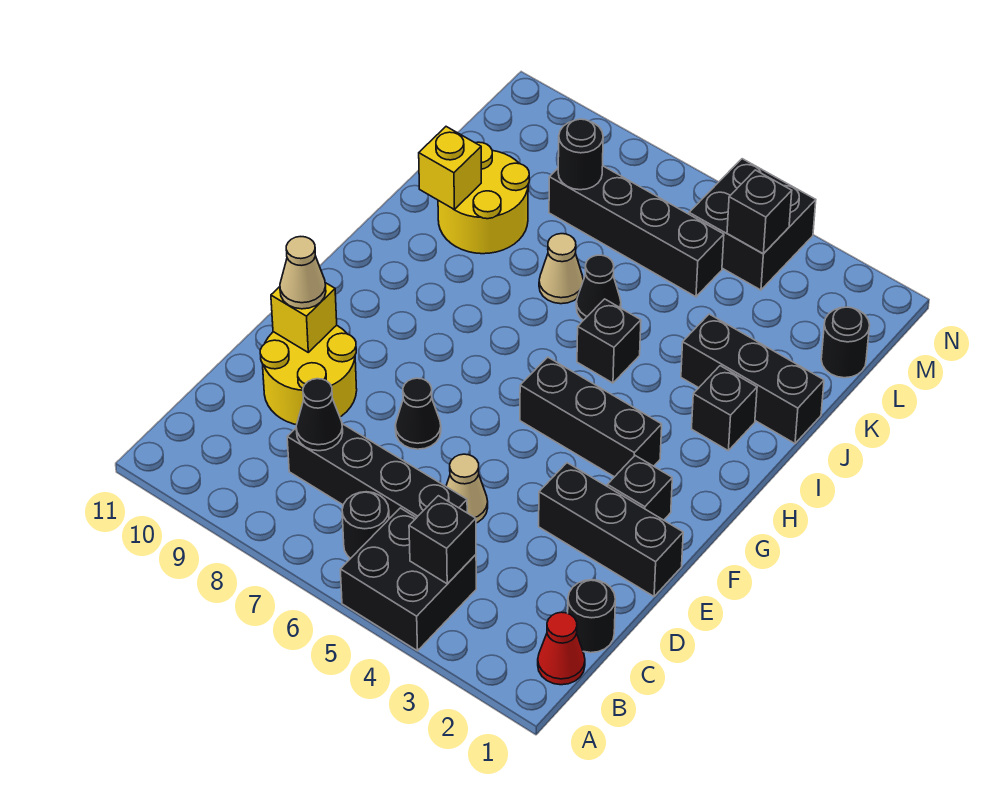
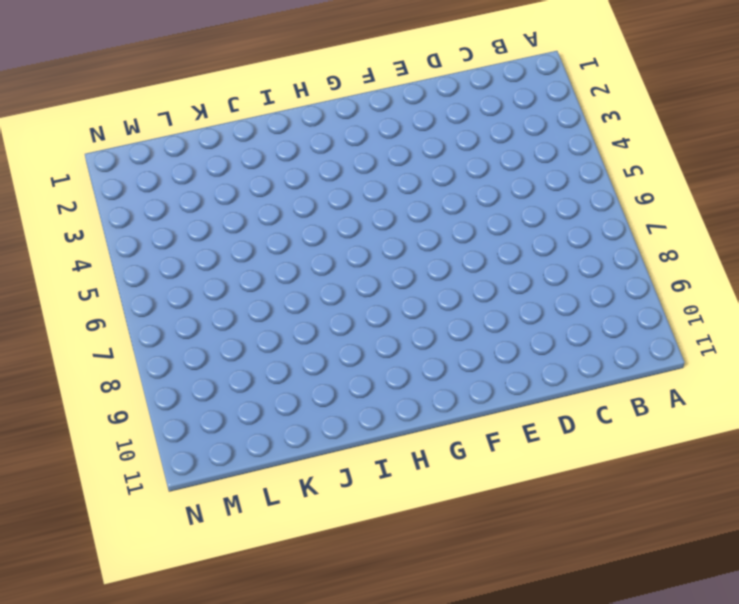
none -> black 2x2 brick [340,508,476,651]
none -> red 1x1 cone [538,612,585,685]
none -> black 1x1 round brick [342,492,389,558]

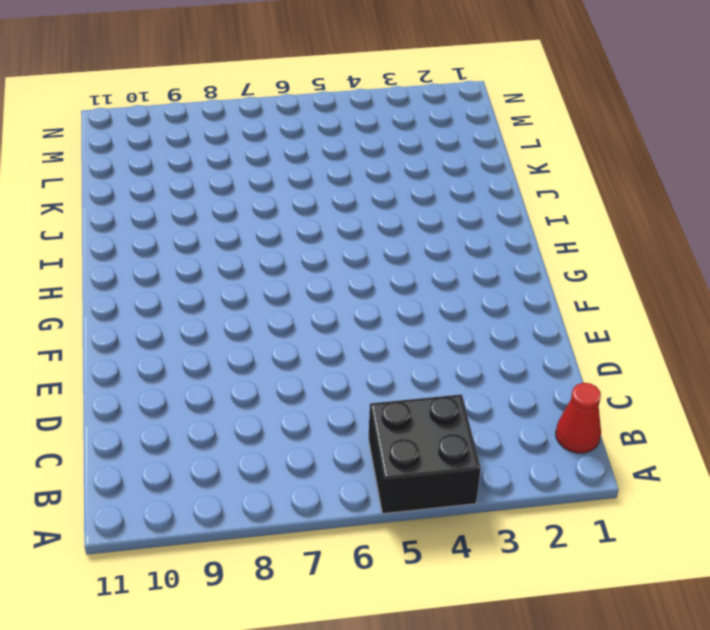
none -> black 1x1 round brick [342,492,389,558]
none -> black 1x1 round brick [568,580,615,653]
none -> black 1x4 brick [287,424,467,519]

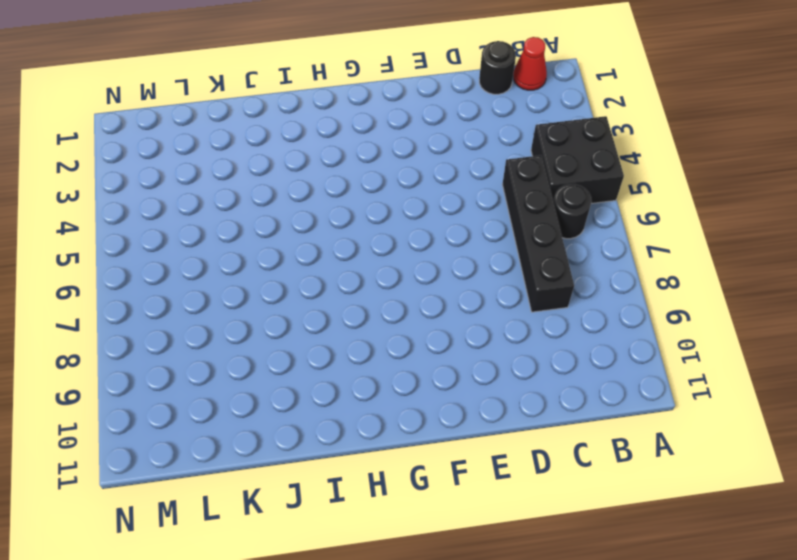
none -> tan 1x1 cone [446,454,488,523]
none -> yellow 2x2 round brick [260,325,357,425]
none -> black 1x3 brick [539,463,683,596]

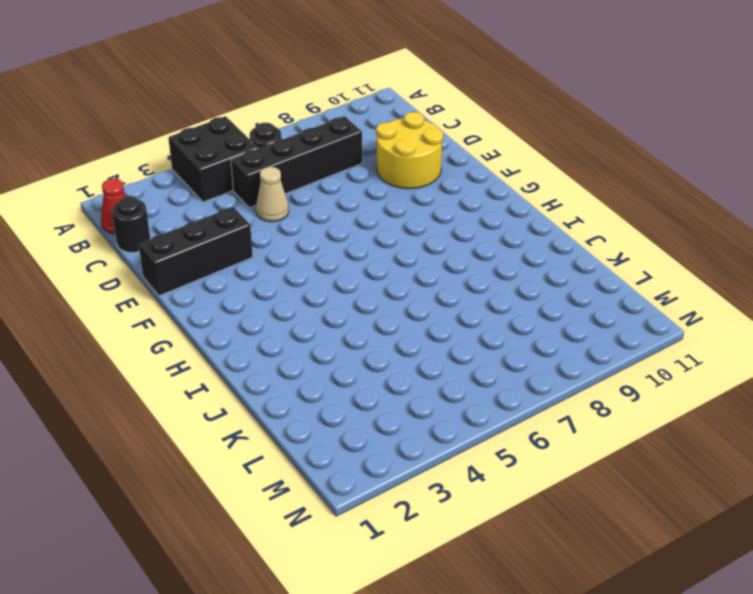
none -> black 1x1 cone [395,378,441,449]
none -> black 1x1 brick [607,456,672,520]
none -> black 1x3 brick [520,357,662,477]

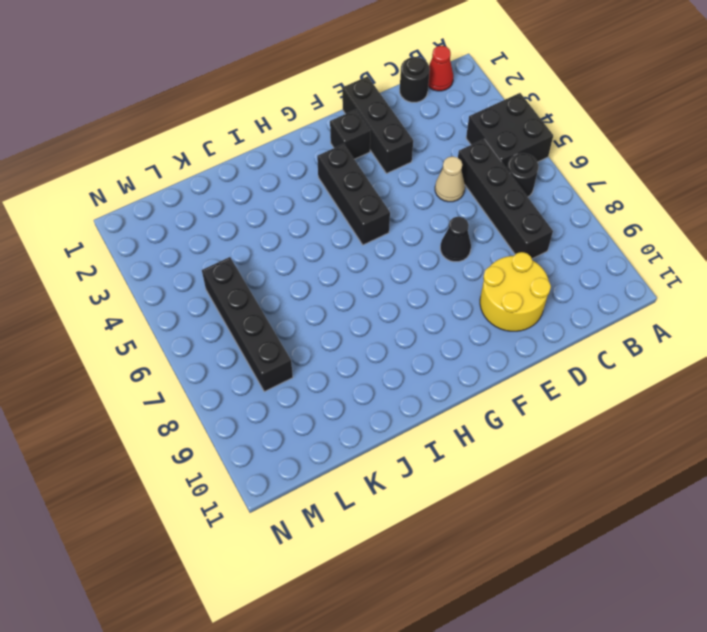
none -> black 1x1 brick [692,366,757,450]
none -> black 1x1 brick [577,299,641,383]
none -> black 1x3 brick [681,314,824,443]

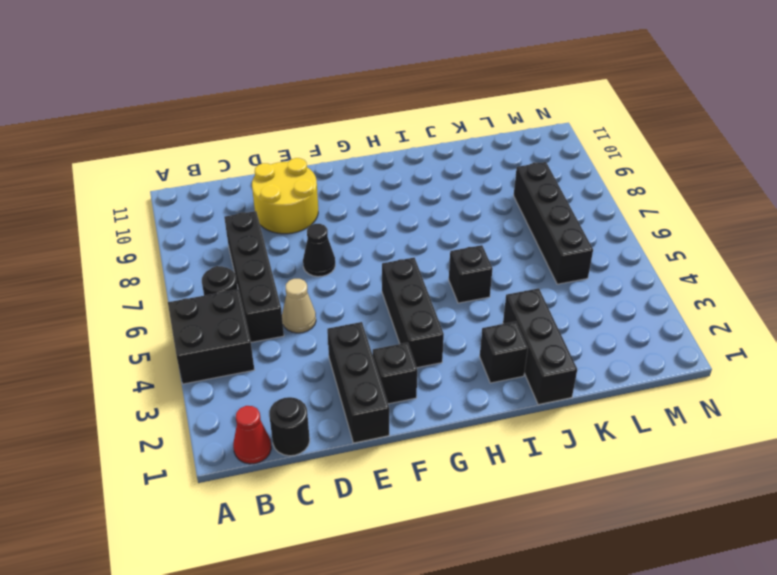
none -> black 1x1 cone [576,255,621,320]
none -> tan 1x1 cone [539,234,583,304]
none -> yellow 2x2 round brick [438,142,529,254]

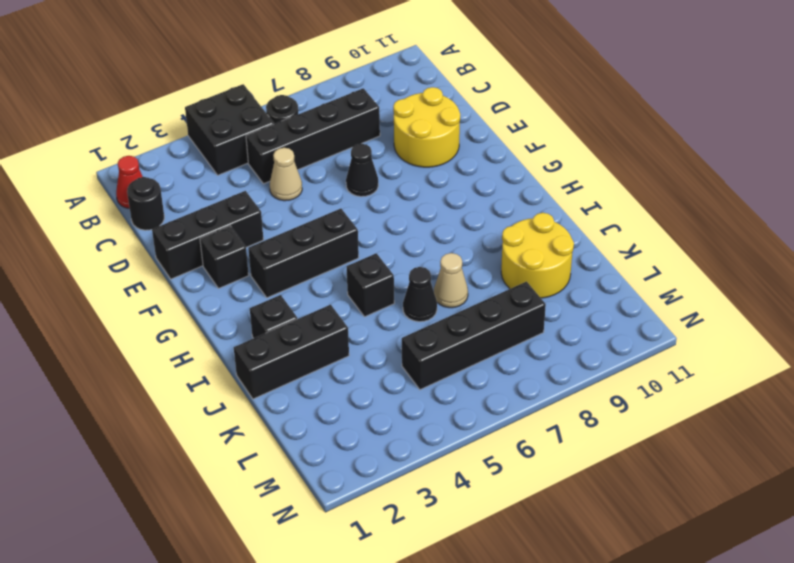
none -> black 1x1 round brick [821,307,870,378]
none -> black 2x2 brick [689,159,816,290]
none -> black 1x1 brick [409,496,476,584]

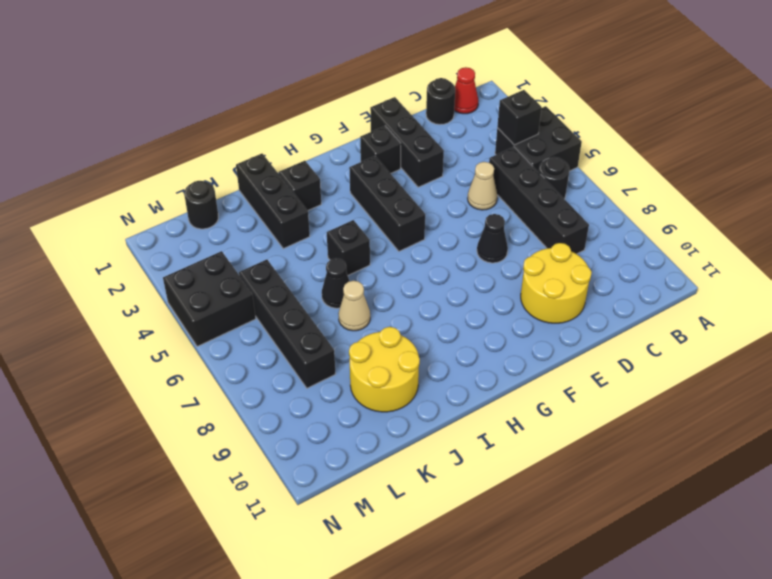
none -> black 1x1 cone [296,379,343,451]
none -> yellow 1x1 brick [271,283,337,352]
none -> yellow 1x1 brick [419,127,481,209]

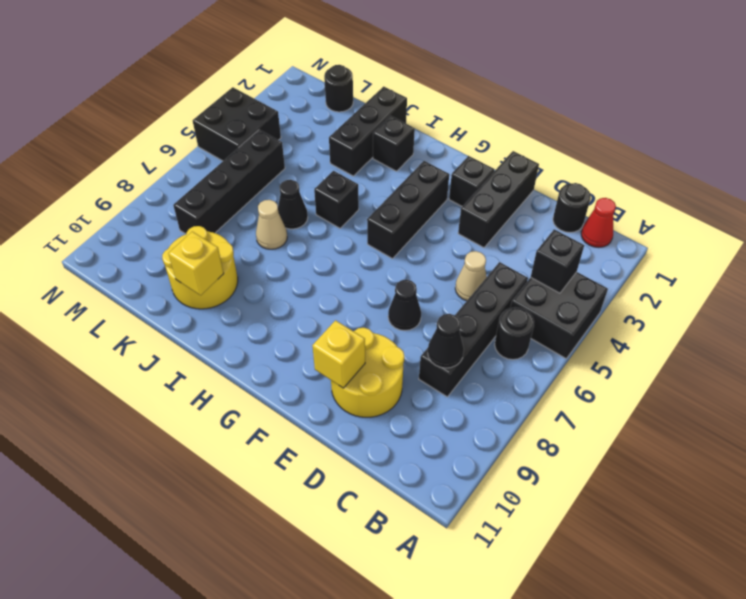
none -> black 1x1 round brick [558,119,603,190]
none -> black 1x1 brick [727,170,792,254]
none -> tan 1x1 cone [280,237,326,309]

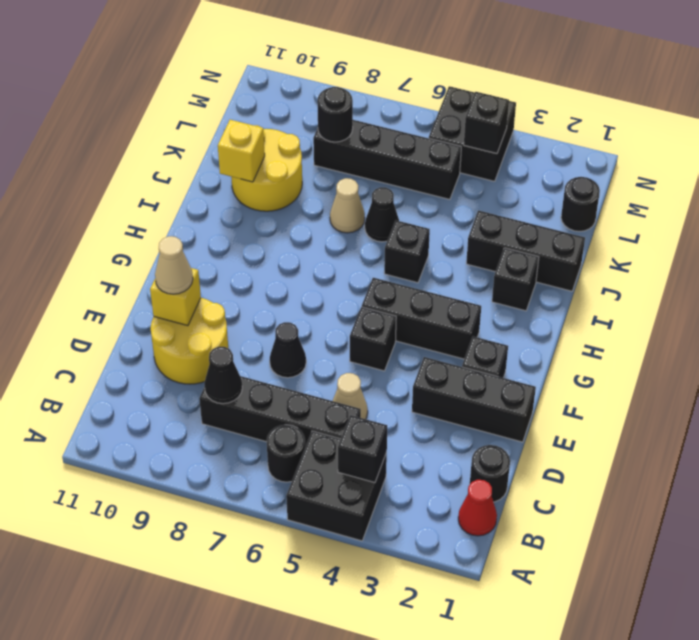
black 1x1 brick [350,307,396,371] -> none

